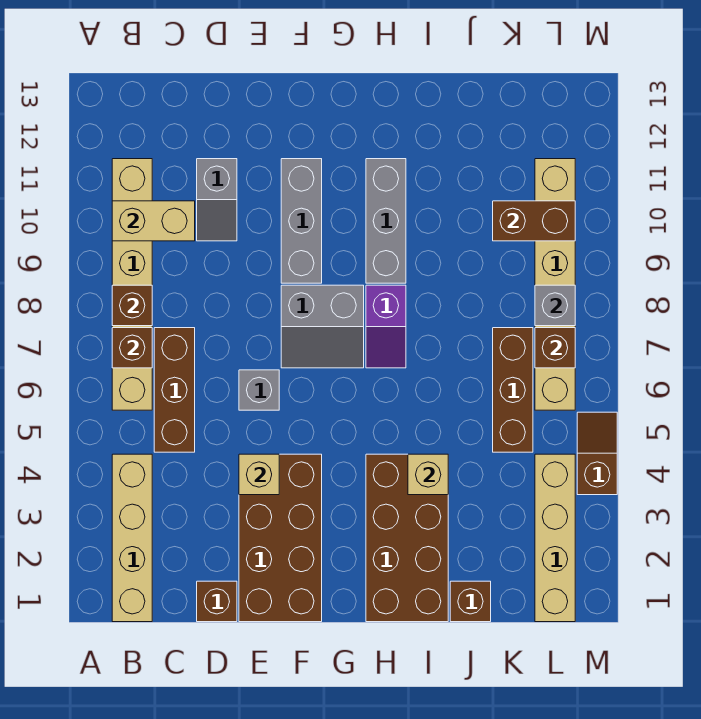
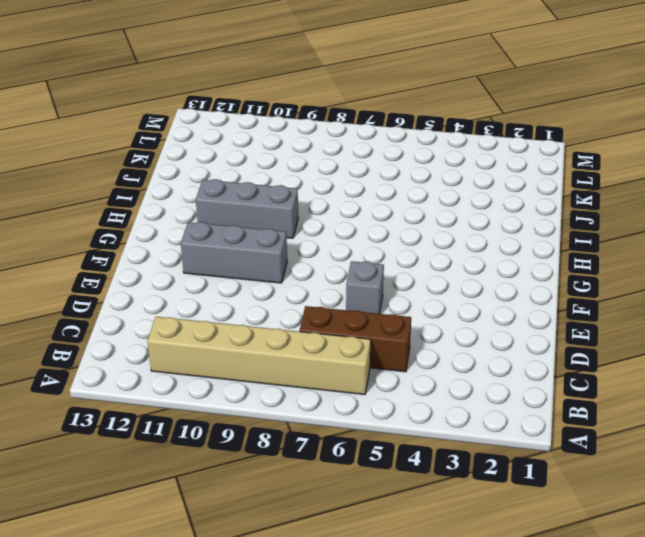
none -> tan 1x4 brick [112,454,152,622]
none -> brown 1x1 brick [197,581,237,622]
none -> grey 1x2 slope [197,159,237,241]

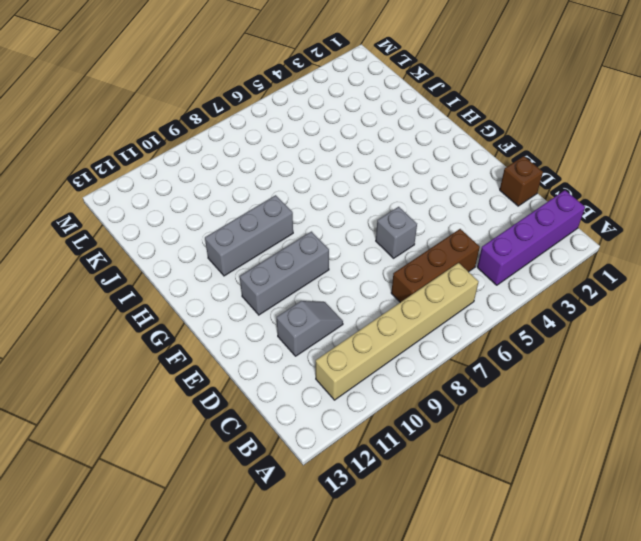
purple 1x4 brick [477,190,585,285] -> tan 1x4 brick [112,454,152,622]
none -> brown 2x4 brick [239,454,322,622]
none -> grey 2x2 slope [281,285,364,368]
none -> brown 2x4 brick [366,454,448,622]

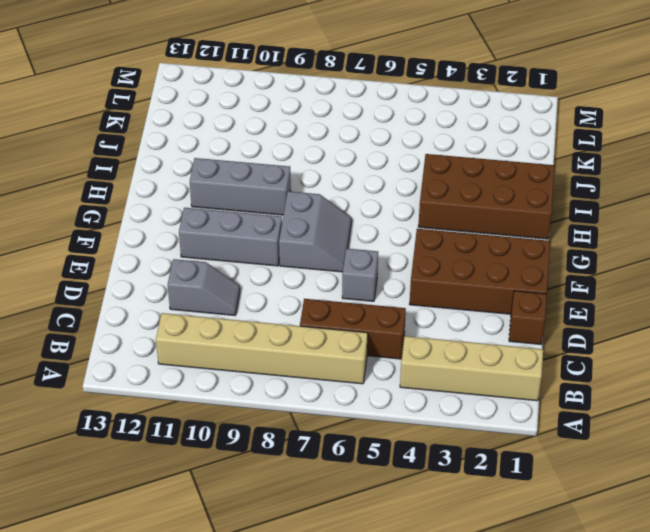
none -> purple 1x2 slope [366,285,406,368]
none -> brown 1x1 brick [450,581,491,622]
none -> brown 1x3 brick [493,328,533,452]

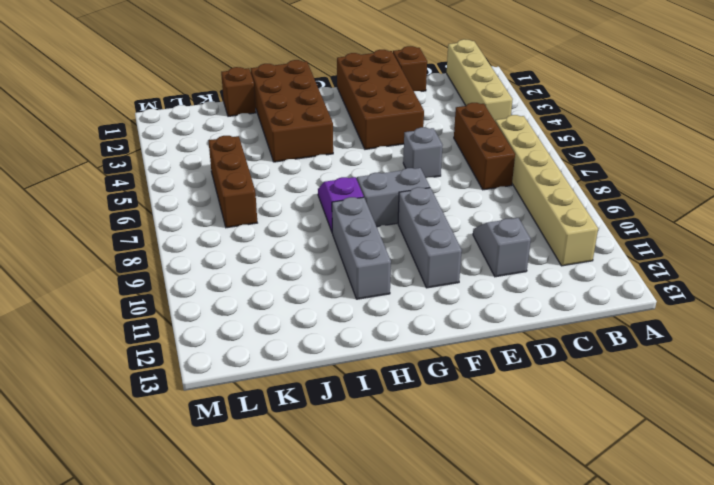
none -> tan 1x4 brick [535,454,575,622]
none -> tan 1x6 brick [535,159,575,410]
none -> brown 1x2 slope [577,412,617,495]

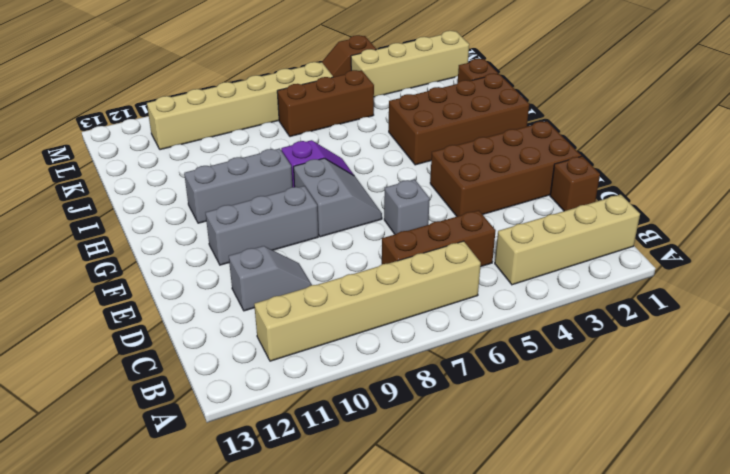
none -> brown 1x1 brick [112,328,152,368]
none -> brown 1x1 brick [112,285,152,326]
none -> tan 1x2 brick [112,201,195,241]

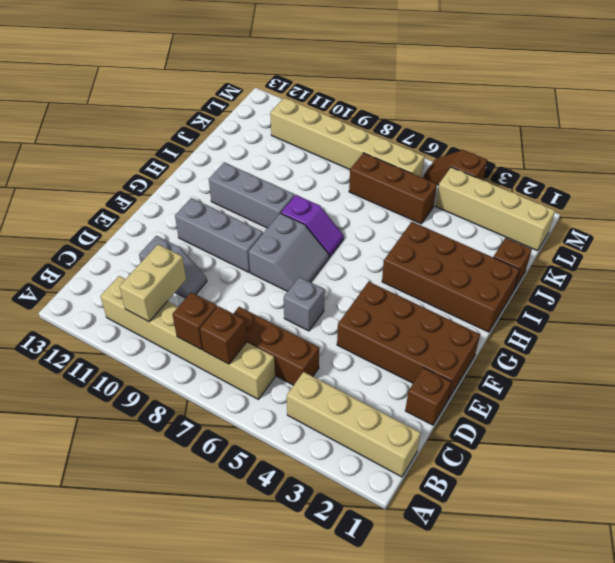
none -> tan 1x1 brick [239,454,279,495]
none -> tan 1x1 brick [408,454,448,495]
none -> brown 1x2 brick [493,201,575,241]

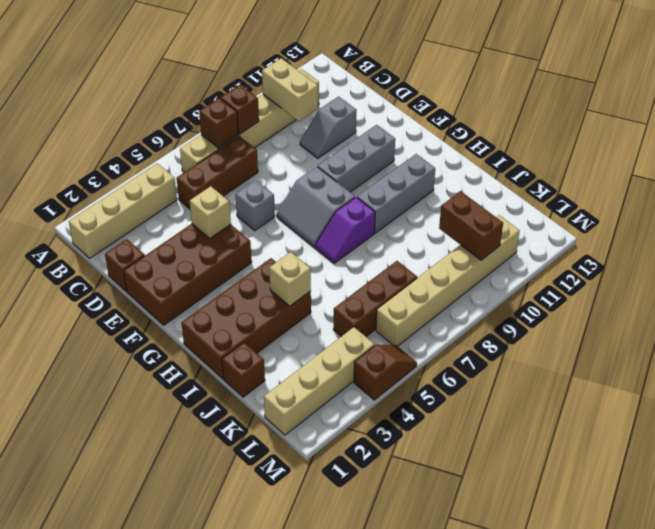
none -> brown 1x1 brick [535,328,575,368]
none -> grey 1x1 brick [535,285,575,326]

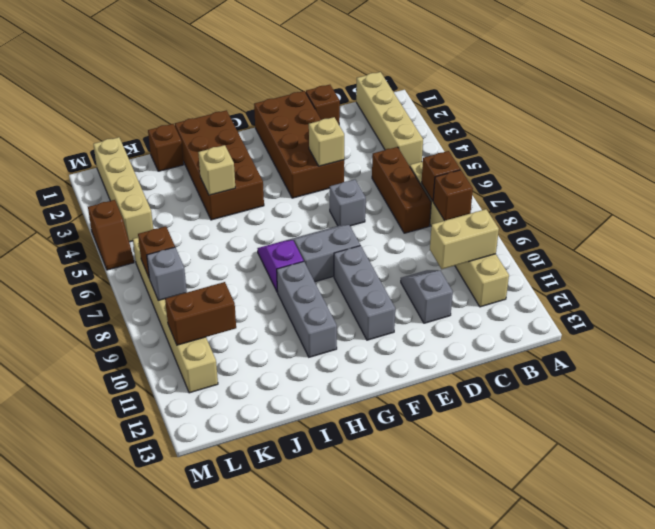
none -> brown 1x3 brick [493,328,533,452]

